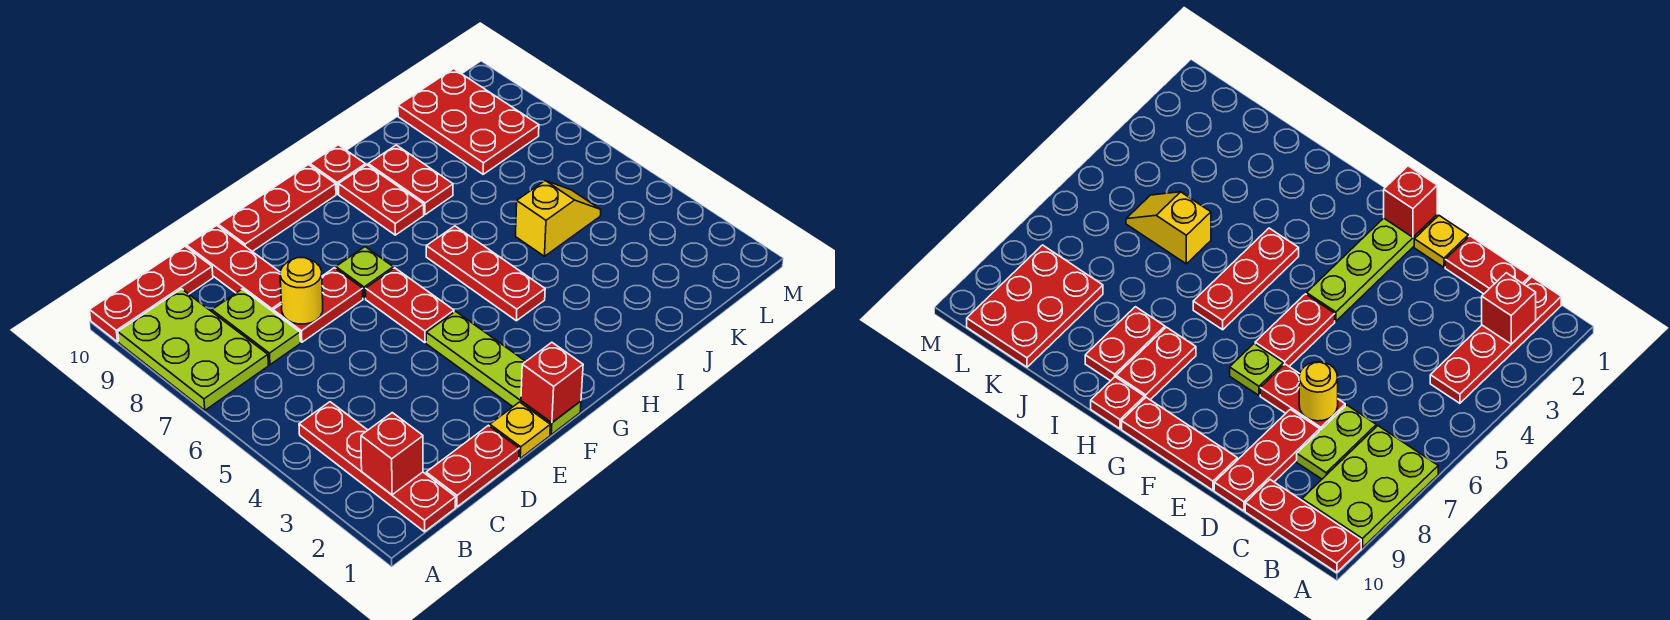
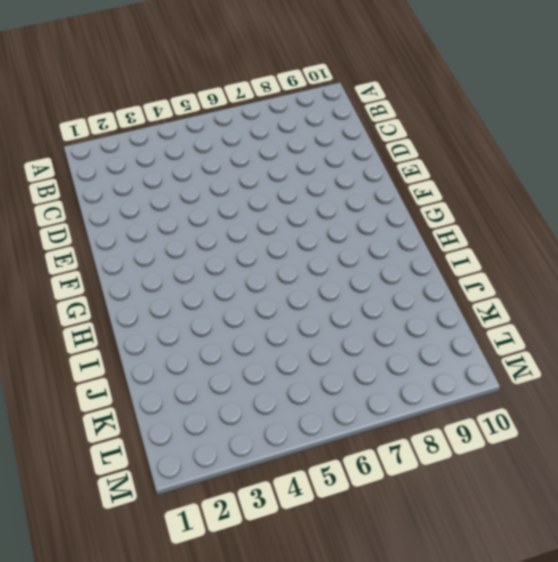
none -> lime 2x3 plate [118,289,268,410]
none -> red 1x3 plate [90,246,213,342]
none -> red 1x4 plate [299,402,456,532]

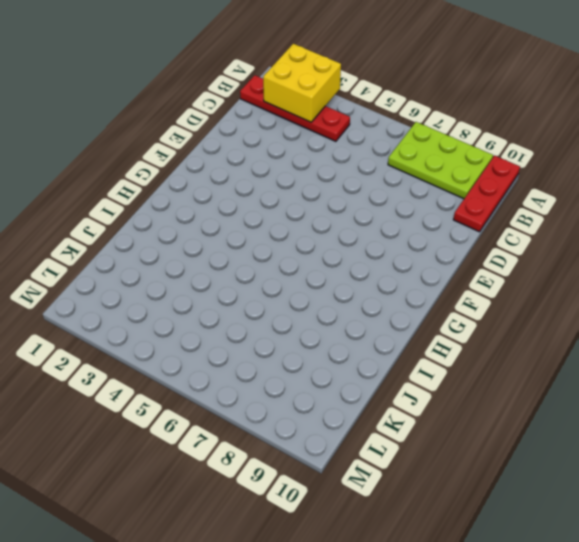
yellow 2x2 brick [263,44,341,122] -> red 1x1 brick [361,413,423,495]
none -> red 1x2 plate [426,425,519,507]
none -> lime 1x2 plate [212,289,300,365]
none -> red 1x2 plate [273,268,363,342]

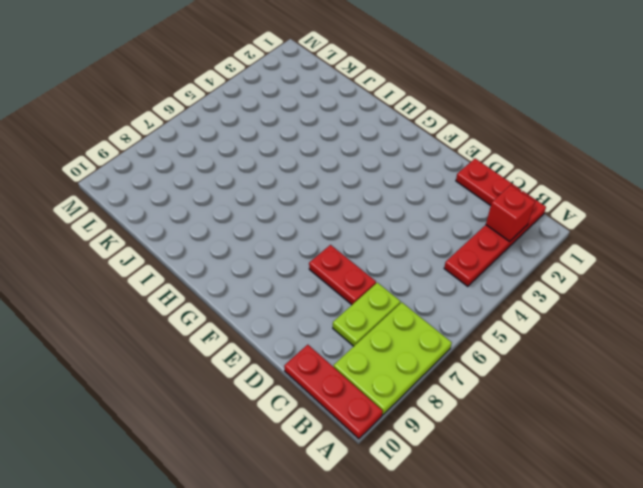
none -> red 1x3 plate [187,225,281,311]
none -> yellow 1x1 plate [490,402,550,458]
none -> red 1x3 plate [218,165,336,251]

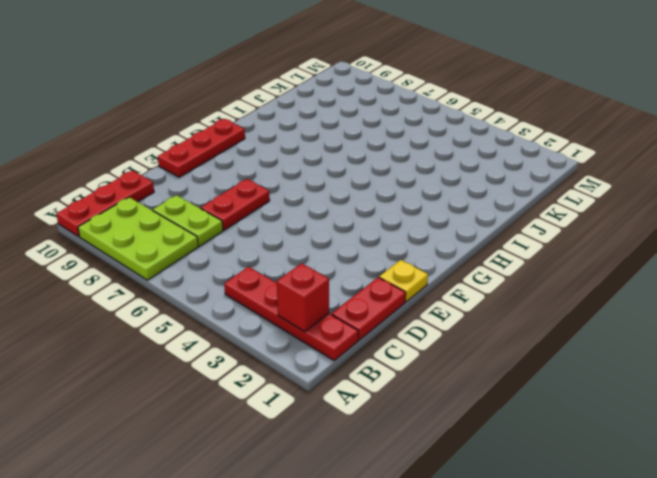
none -> red 1x3 plate [187,225,281,311]
none -> lime 1x4 plate [426,311,581,434]
none -> red 1x2 plate [366,268,454,343]

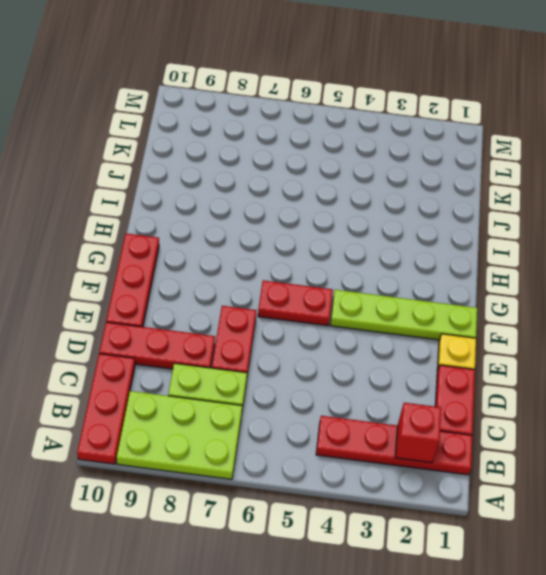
none -> lime 1x1 plate [336,247,393,298]
none -> red 1x3 plate [426,226,545,321]
none -> red 1x2 plate [339,165,424,235]

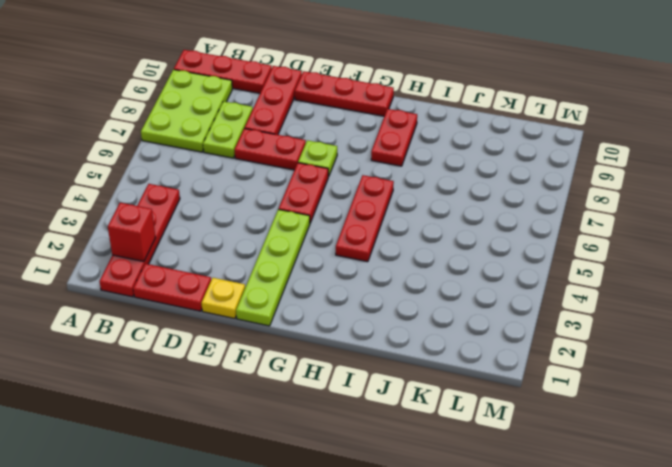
none -> red 1x1 plate [310,145,366,194]
none -> red 1x2 plate [368,145,453,215]
none -> yellow 1x2 slope [516,181,601,256]

